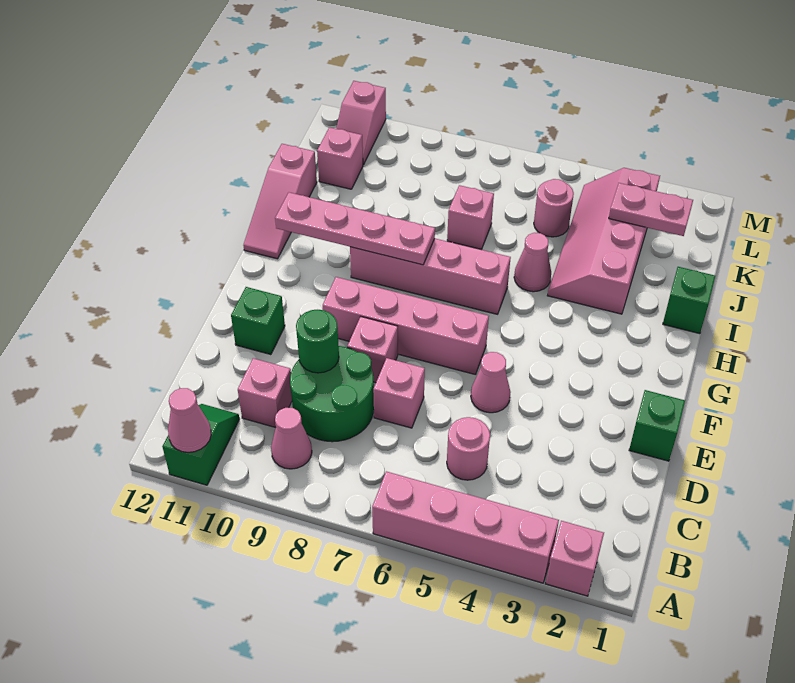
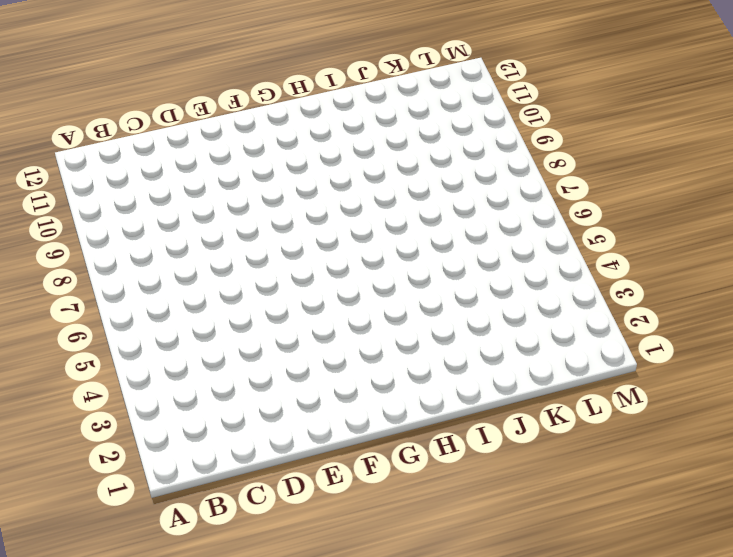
none -> pink 1x1 brick [546,521,604,596]
none -> pink 1x4 brick [372,471,559,583]
none -> green 1x2 slope [162,404,239,485]

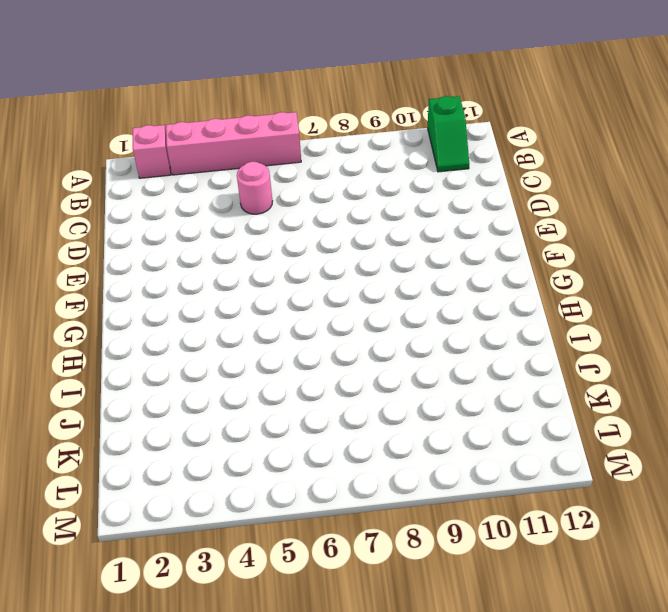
none -> pink 1x1 cone [271,408,312,469]
none -> green 2x2 round brick [290,346,374,442]
none -> pink 1x1 brick [238,358,292,428]

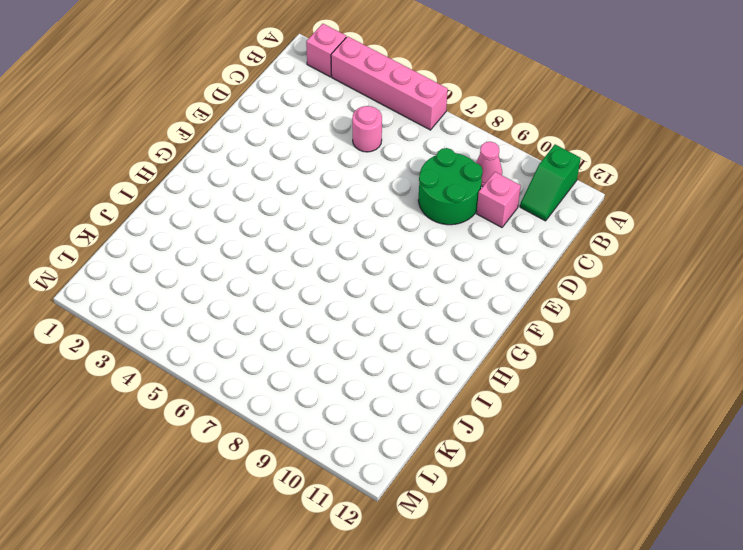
none -> pink 1x1 brick [373,358,425,428]
none -> green 1x1 brick [629,390,685,461]
none -> pink 1x1 cone [471,352,510,413]

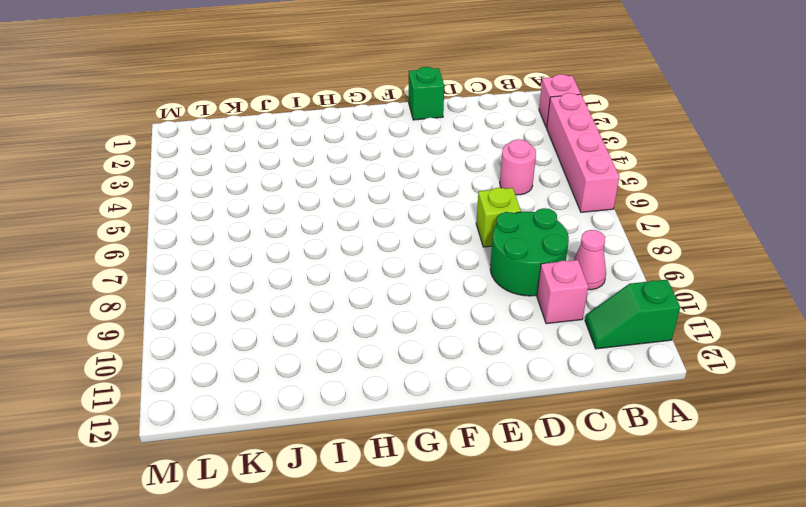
lime 1x1 brick [476,188,521,247] -> pink 1x1 brick [373,358,425,428]
none -> pink 1x1 cone [471,352,510,413]
none -> pink 1x1 brick [347,317,398,383]
none -> green 1x1 brick [231,287,285,355]

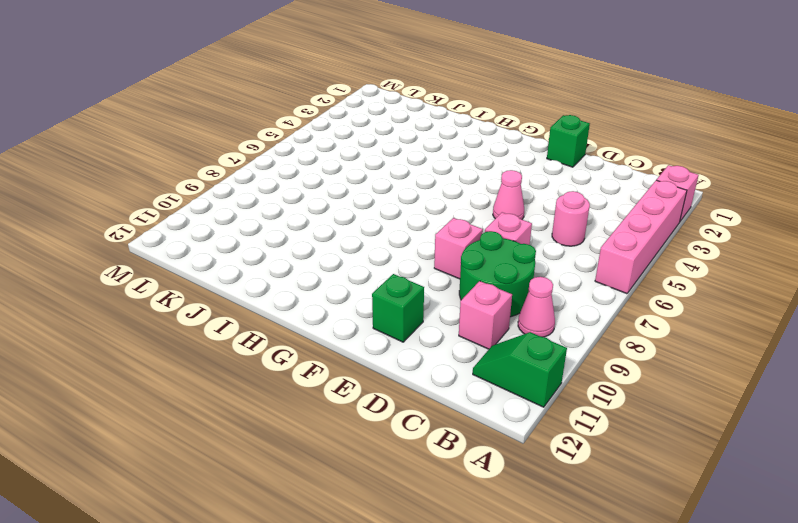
none -> pink 1x4 brick [323,277,489,375]
none -> pink 1x4 brick [350,239,511,314]
none -> pink 1x3 slope [243,144,317,259]

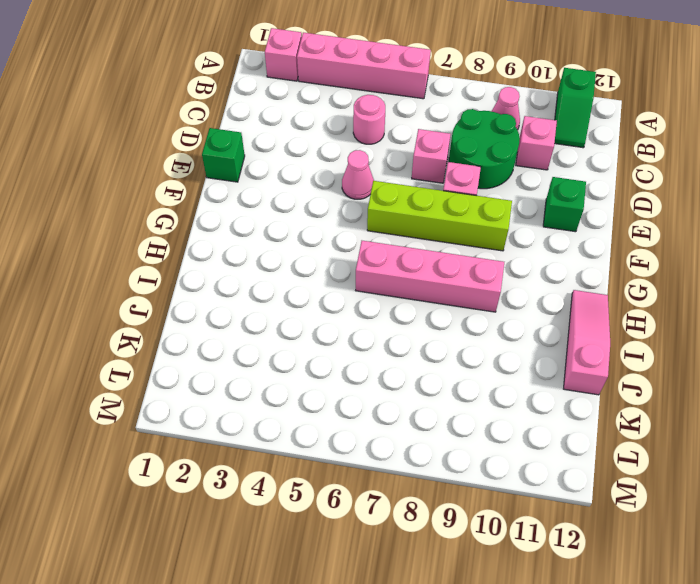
lime 1x4 brick [367,181,512,251] -> pink 1x4 brick [323,277,489,375]
none -> green 1x1 brick [663,267,715,334]
none -> pink 2x4 slope [547,168,660,314]
none -> pink 1x1 cone [514,233,551,292]

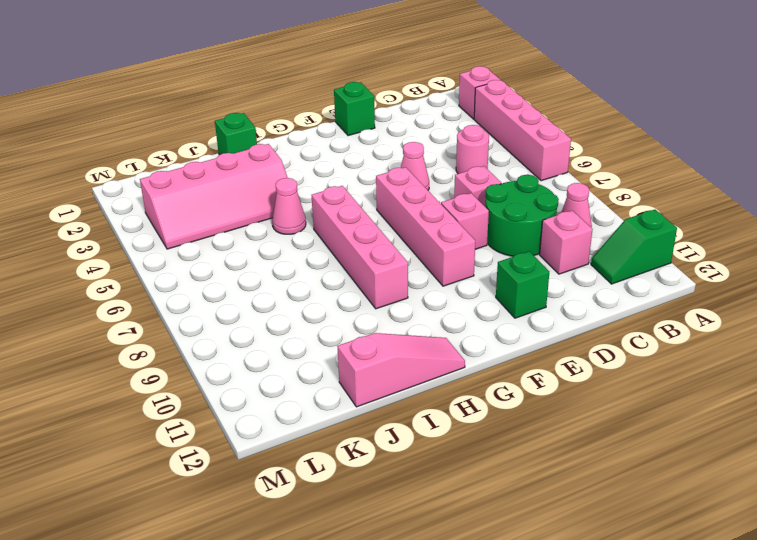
none -> pink 1x1 brick [447,185,494,249]
none -> pink 1x1 round brick [534,179,574,237]
none -> pink 1x1 brick [317,127,363,189]

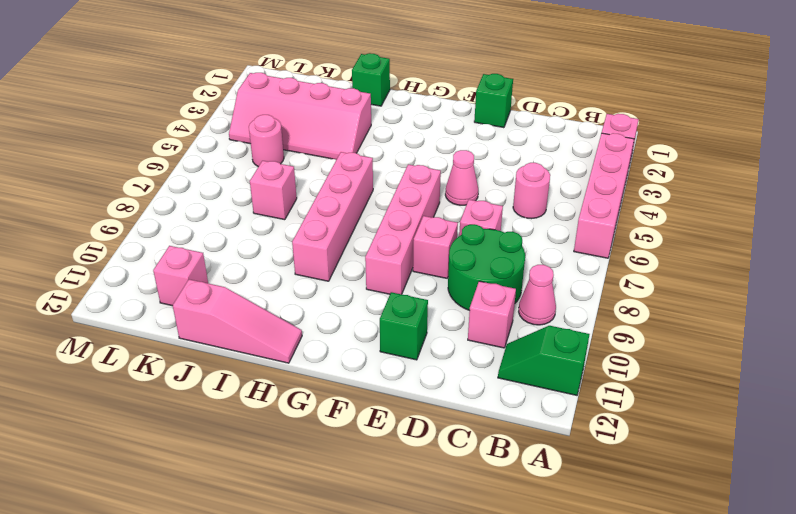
none -> pink 1x1 cone [514,233,551,292]
none -> pink 1x2 slope [336,81,386,165]
none -> pink 1x1 cone [168,388,211,452]

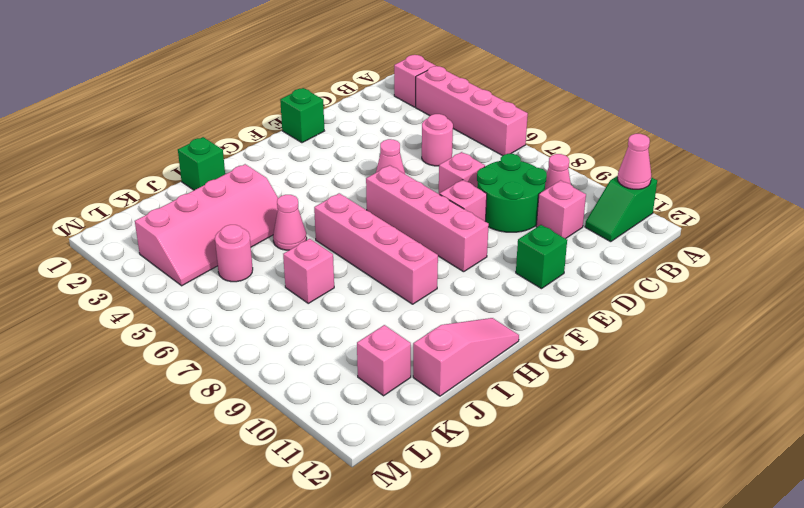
none -> pink 1x2 slope [336,81,386,165]
none -> green 1x1 round brick [296,310,339,373]
none -> pink 1x4 plate [275,192,435,265]

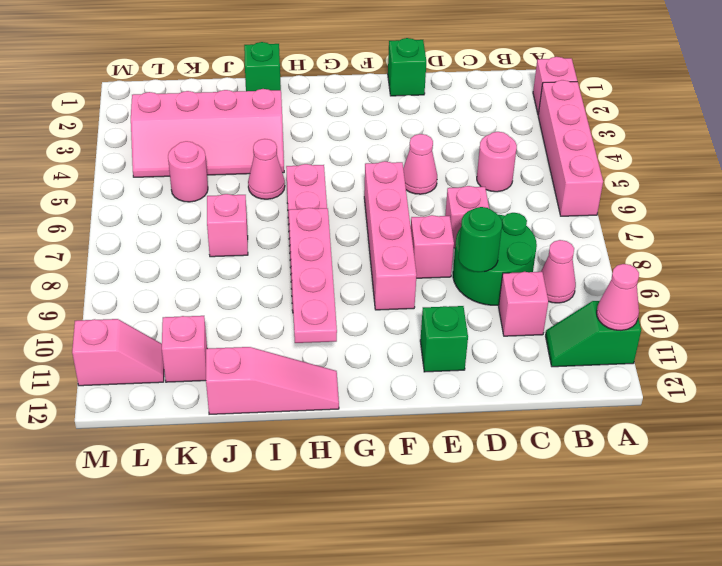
none -> pink 1x2 plate [609,183,693,236]

